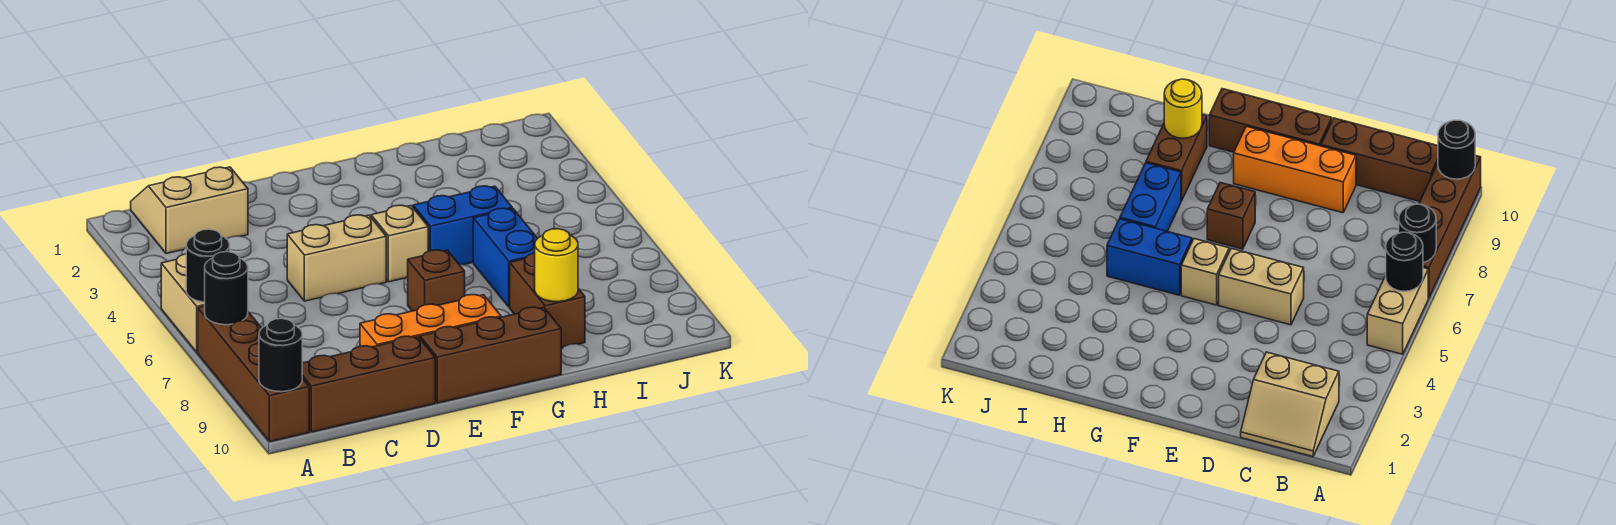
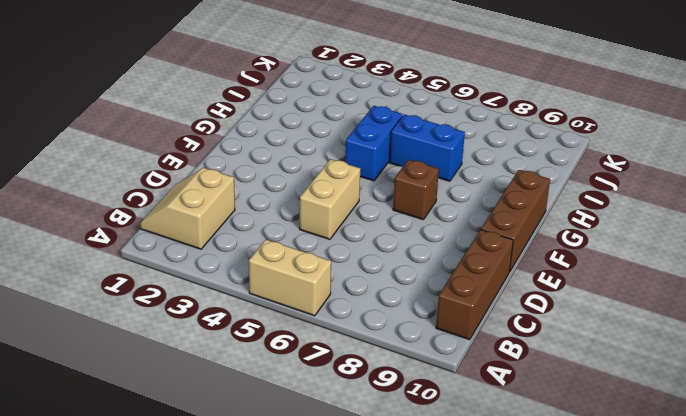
none -> brown 1x4 brick [198,306,309,442]
none -> orange 1x3 brick [360,295,501,347]
none -> tan 1x1 brick [371,205,428,282]

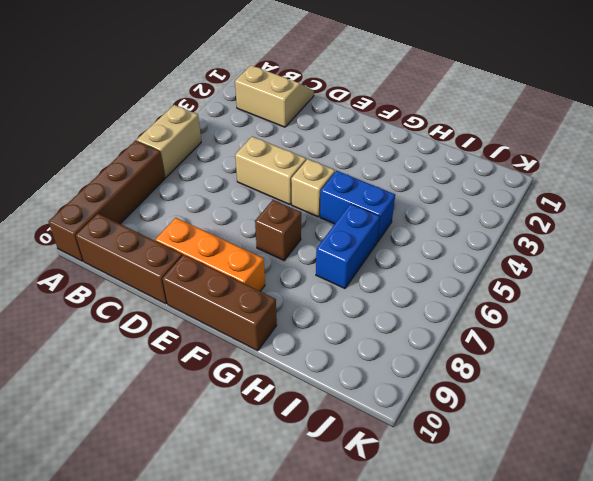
none -> brown 1x2 brick [510,253,585,348]
none -> black 1x1 round brick [186,229,230,302]
none -> black 1x1 round brick [205,252,248,325]

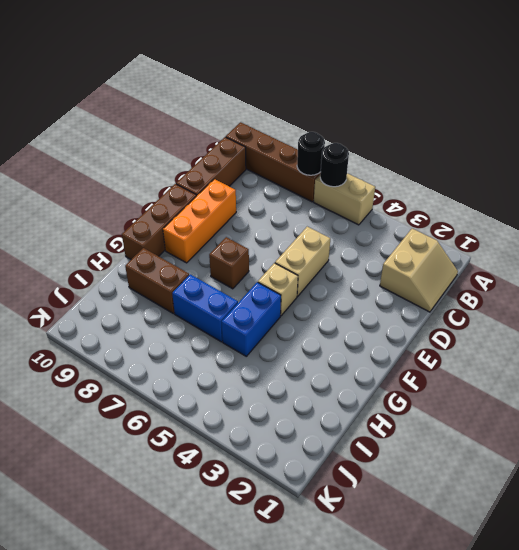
none -> black 1x1 round brick [259,319,302,392]
none -> yellow 1x1 round brick [535,229,578,302]

